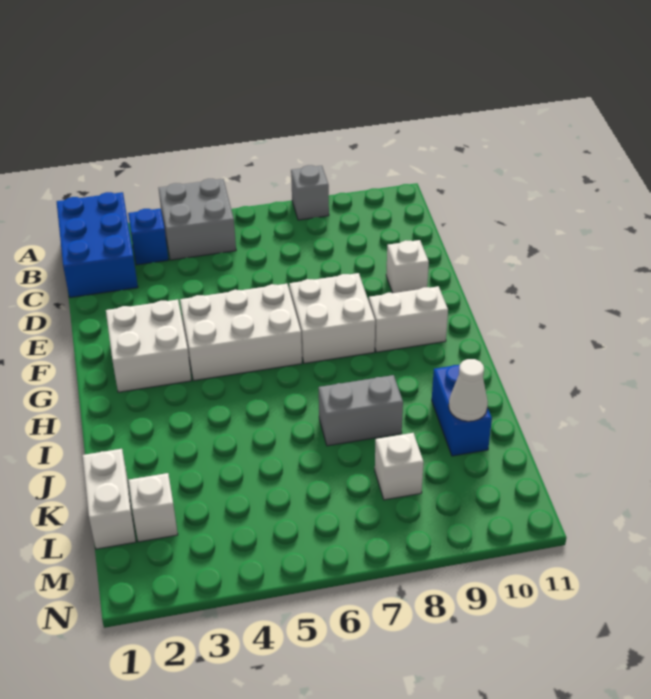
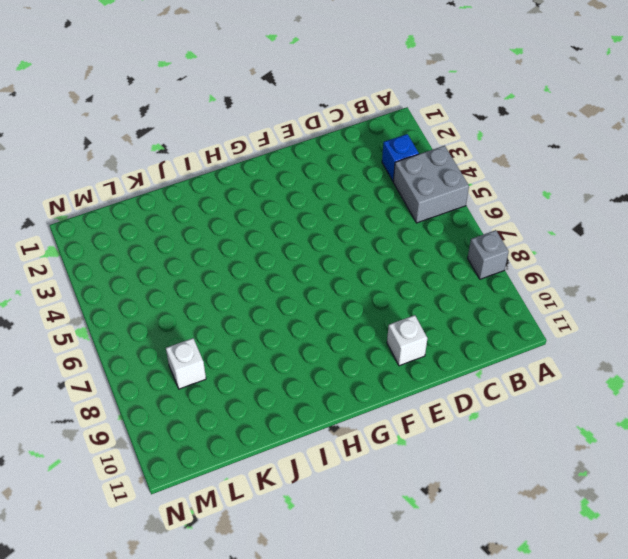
none -> blue 2x3 brick [57,192,138,297]
none -> white 2x2 brick [106,300,191,392]
none -> white 2x3 brick [180,284,302,381]

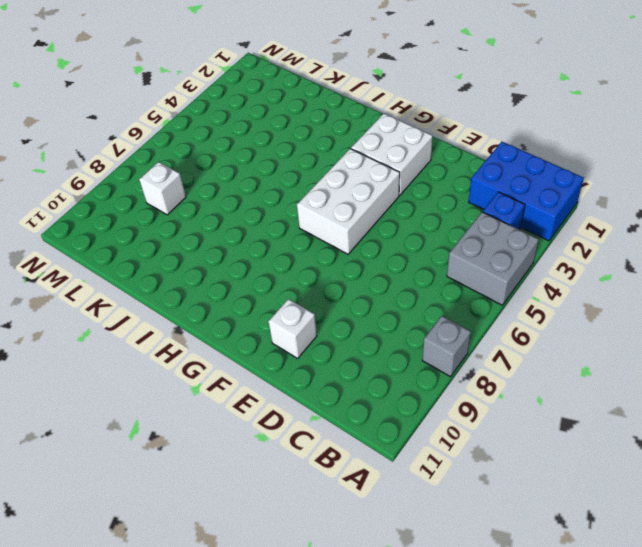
none -> white 2x2 brick [289,273,375,363]
none -> white 1x2 brick [369,286,448,352]
none -> grey 1x2 brick [319,375,403,446]

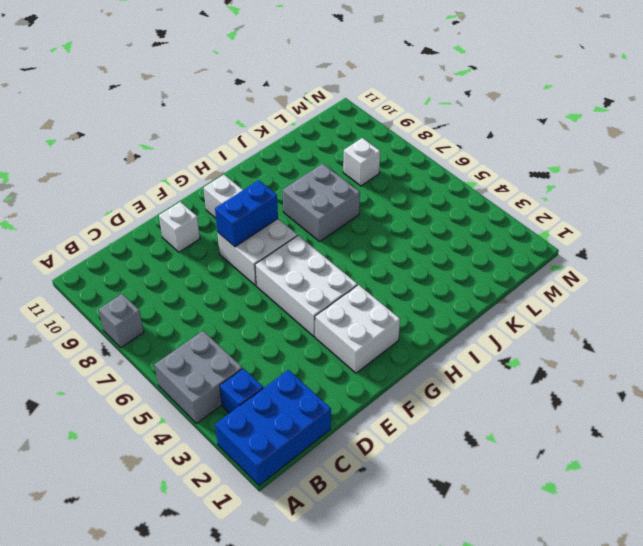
blue 1x2 brick [215,180,278,247] -> blue 1x2 brick moved to [432,365,492,456]
grey 2x2 brick [283,164,360,241] -> grey 1x2 brick [319,375,403,446]
none -> white 1x2 brick [83,449,136,549]
none -> white 1x1 brick [128,473,178,542]
none -> white 1x1 cone [449,359,488,421]

